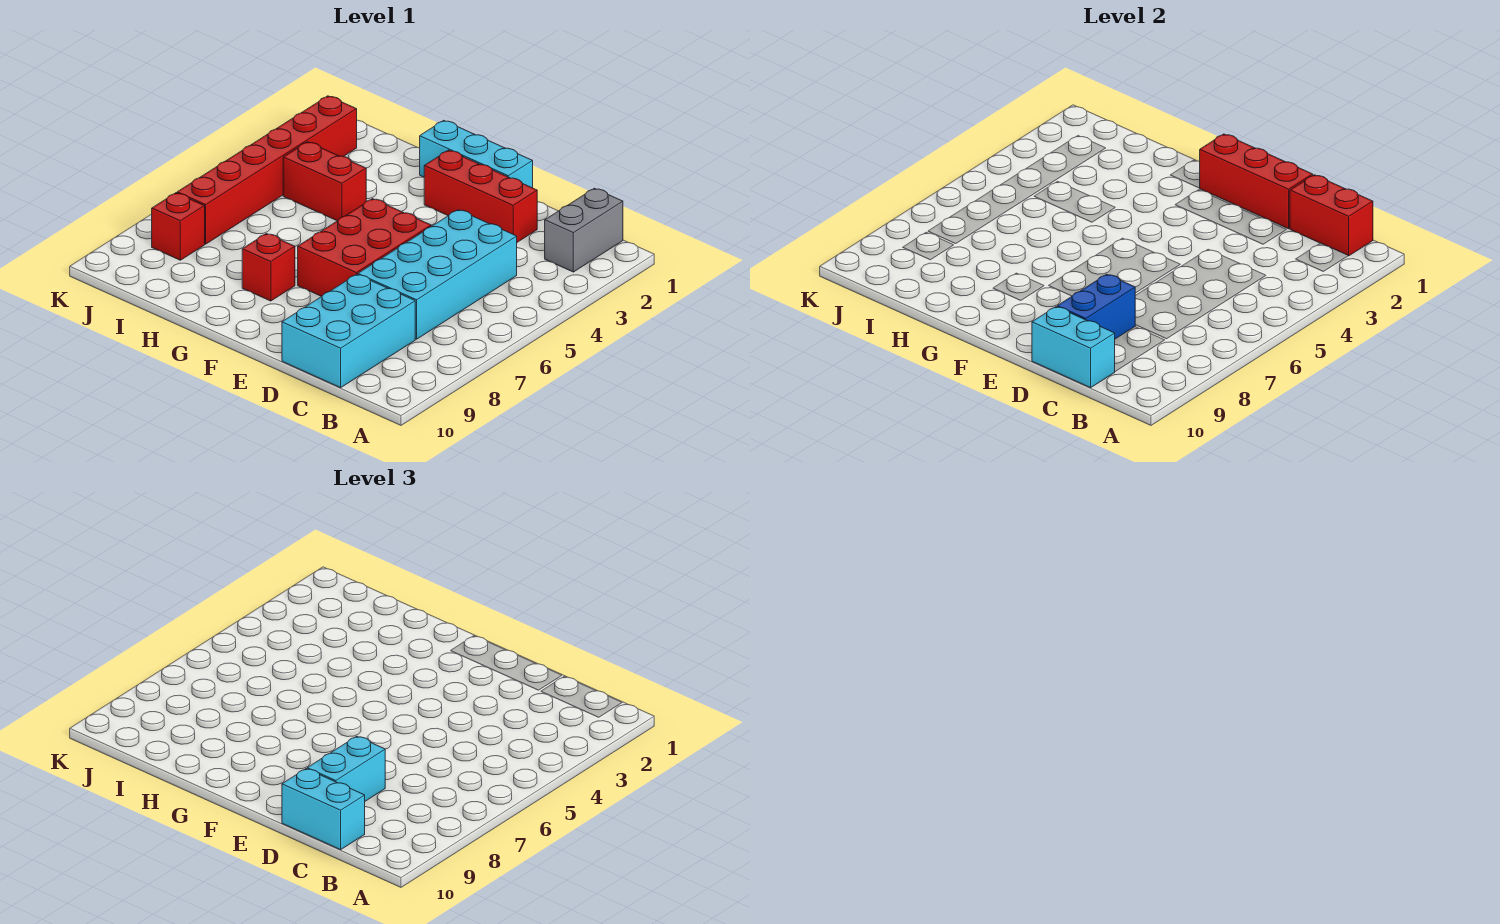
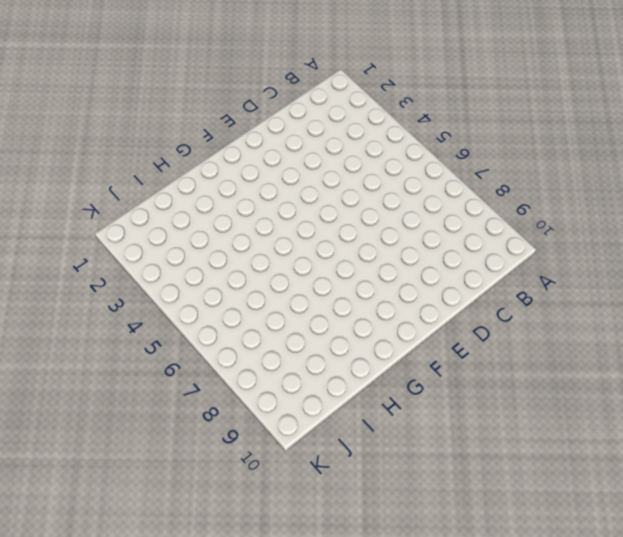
none -> grey 1x2 brick [545,188,623,272]
none -> cyan 2x4 brick [358,210,517,339]
none -> cyan 2x3 brick [282,274,415,388]

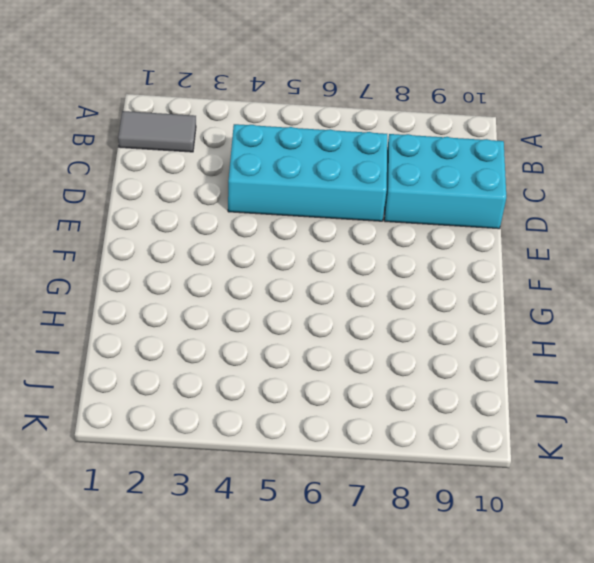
grey 1x2 tile [118,111,196,152] -> grey 1x2 brick [545,188,623,272]
none -> red 1x3 brick [424,150,537,242]
none -> cyan 1x3 brick [420,120,533,188]
none -> red 2x3 brick [298,199,431,296]

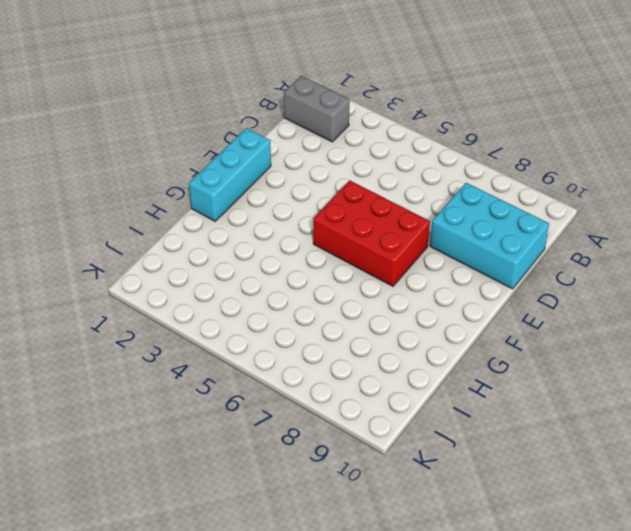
none -> cyan 2x4 brick [358,210,517,339]
none -> red 1x3 brick [424,150,537,242]
none -> red 1x1 brick [242,234,295,301]

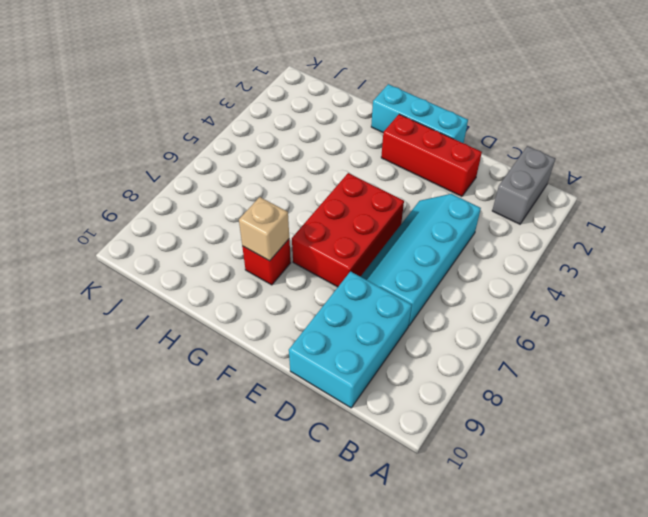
cyan 2x4 slope [361,194,481,326] -> cyan 2x4 brick [358,210,517,339]
tan 1x1 brick [239,197,289,261] -> none
none -> red 1x2 brick [283,142,366,221]
none -> red 1x6 brick [177,96,357,244]
none -> red 1x1 brick [152,193,205,260]

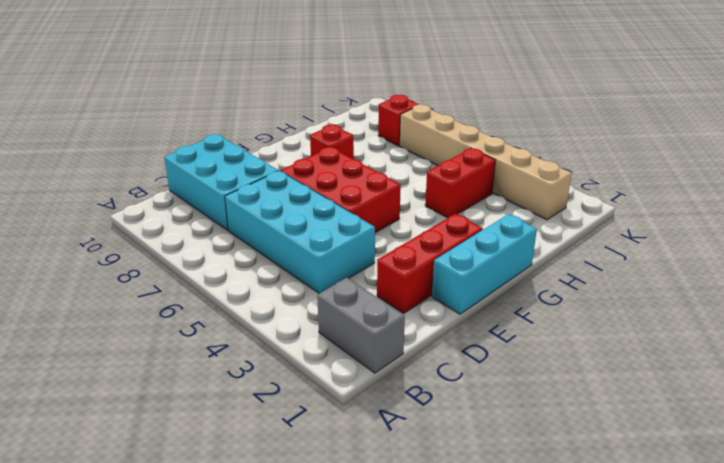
tan 1x6 brick [400,105,572,220] -> red 1x6 brick [177,96,357,244]
none -> red 1x2 brick [1290,175,1373,256]
none -> cyan 1x2 brick [1032,307,1115,388]
none -> red 1x3 brick [1200,134,1313,229]

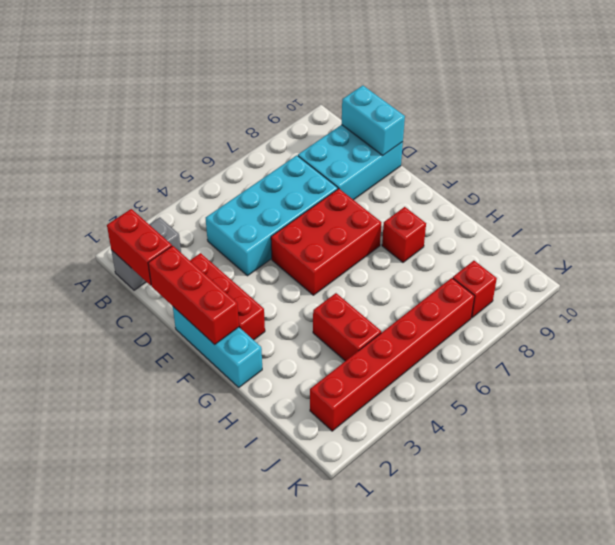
none -> blue 1x2 brick [1057,274,1135,339]
none -> cyan 1x2 brick [282,769,365,850]
none -> cyan 1x2 brick [307,736,385,801]

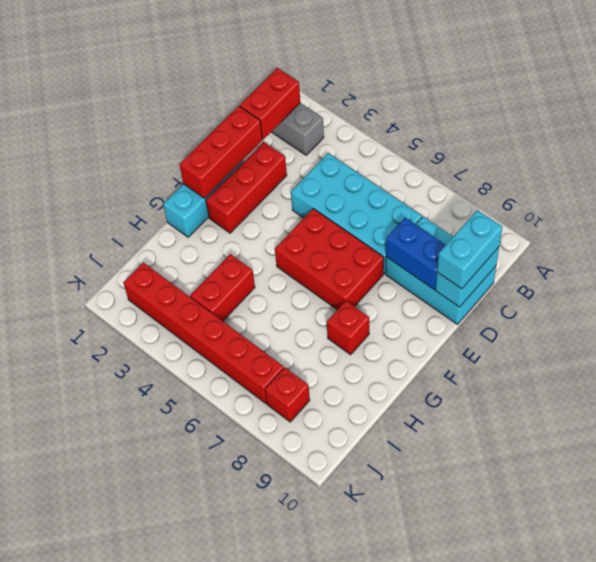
none -> cyan 1x2 brick [307,736,385,801]

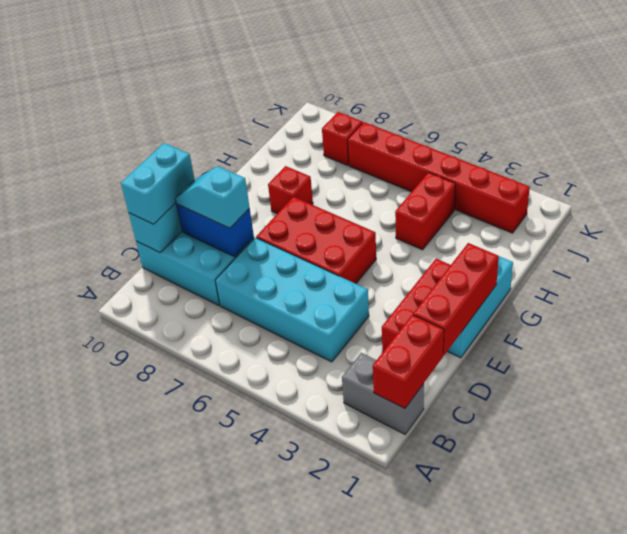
cyan 1x2 slope [176,166,250,228] -> cyan 1x2 brick [307,736,385,801]

